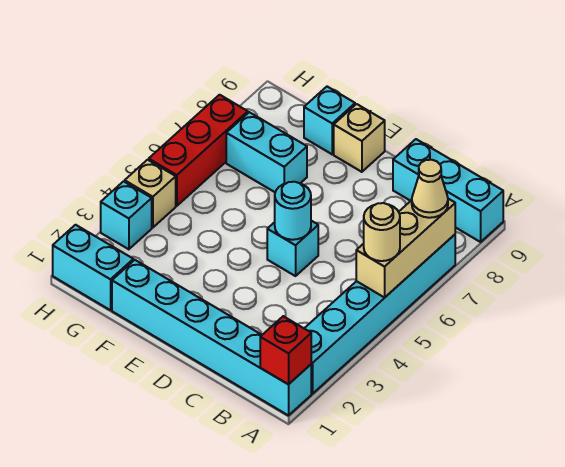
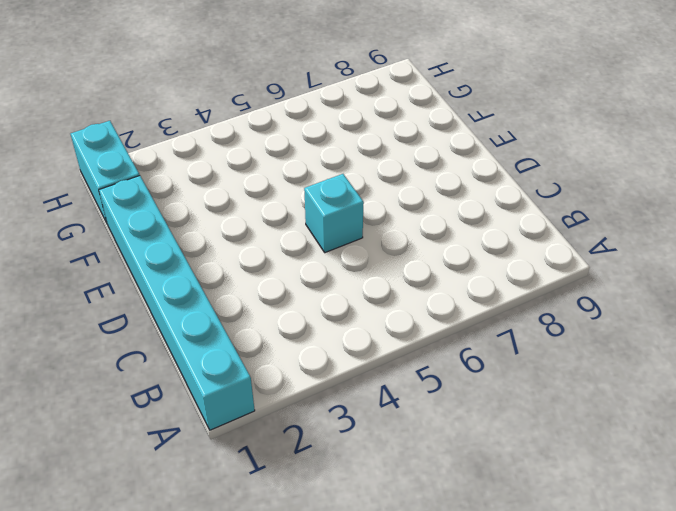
none -> cyan 1x6 brick [304,235,455,394]
none -> cyan 1x3 brick [393,139,503,242]
none -> tan 1x1 brick [334,104,385,172]

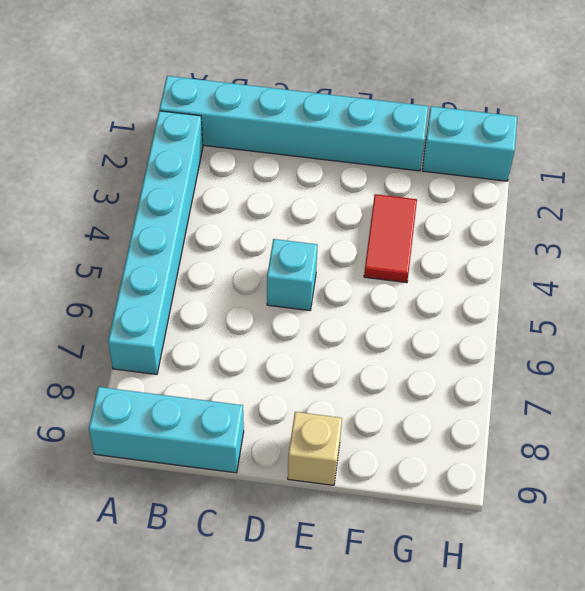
red 1x2 tile [364,194,417,283] -> none
none -> cyan 1x2 brick [226,112,307,192]
none -> cyan 1x1 brick [304,87,355,154]
none -> cyan 1x1 brick [101,181,152,249]

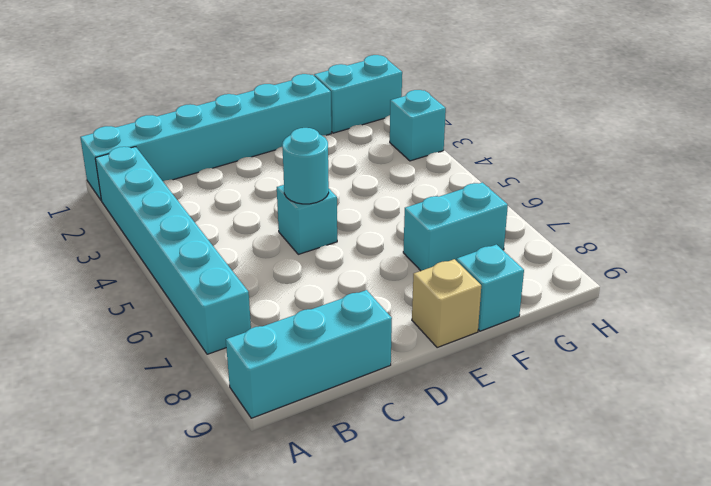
none -> tan 1x1 brick [125,160,176,228]
none -> red 1x3 brick [149,95,248,206]
none -> red 1x1 brick [260,316,311,384]

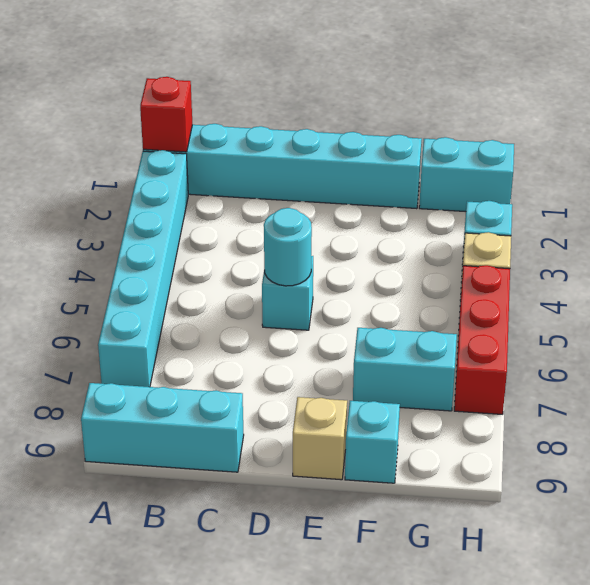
none -> tan 1x3 brick [356,199,455,297]
none -> tan 1x1 round brick [364,203,400,261]
none -> tan 1x1 cone [412,160,448,218]

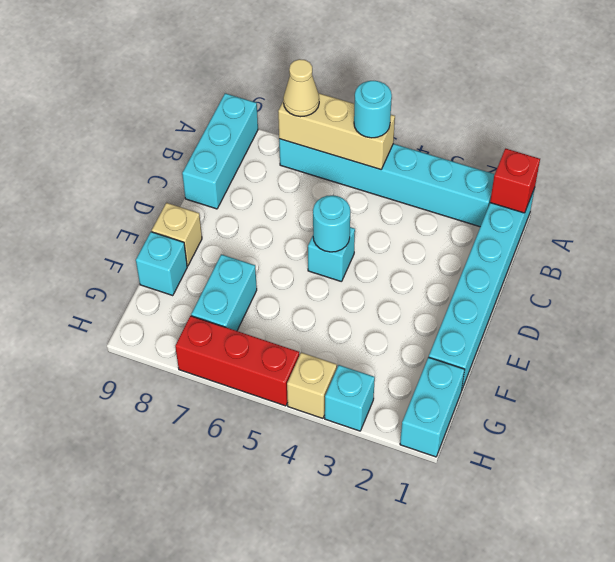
cyan 1x1 round brick [354,81,392,138] -> tan 1x1 round brick [364,203,400,261]

